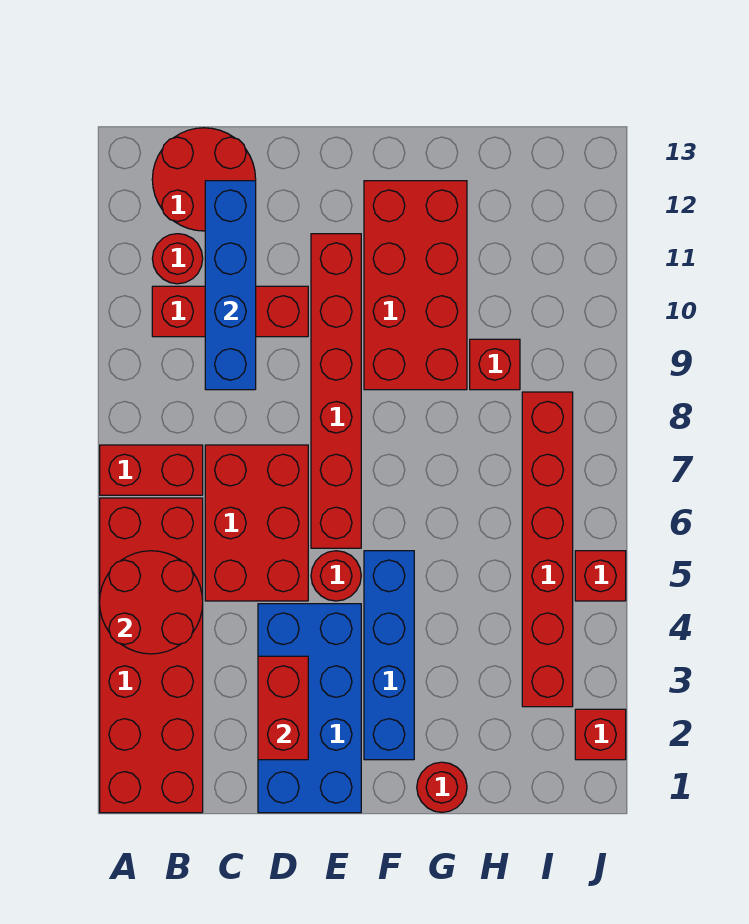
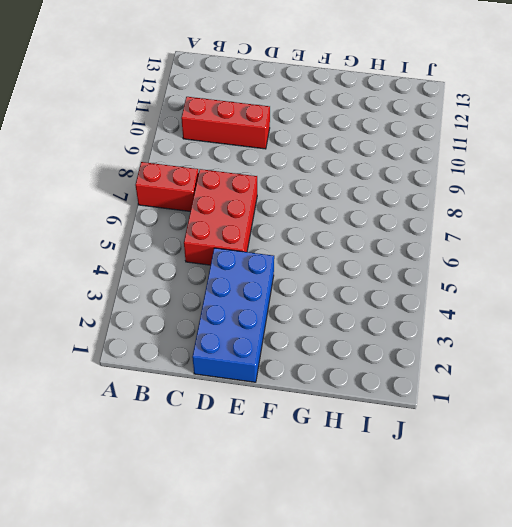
none -> red 2x6 brick [100,498,203,813]
none -> red 1x1 round brick [152,234,203,284]
none -> red 2x2 round brick [152,128,256,231]

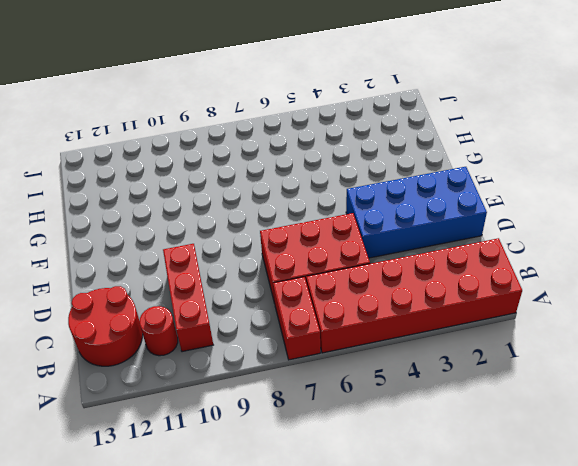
none -> red 1x1 round brick [311,551,361,601]
none -> red 1x6 brick [311,234,361,548]
none -> blue 1x4 brick [364,551,414,760]

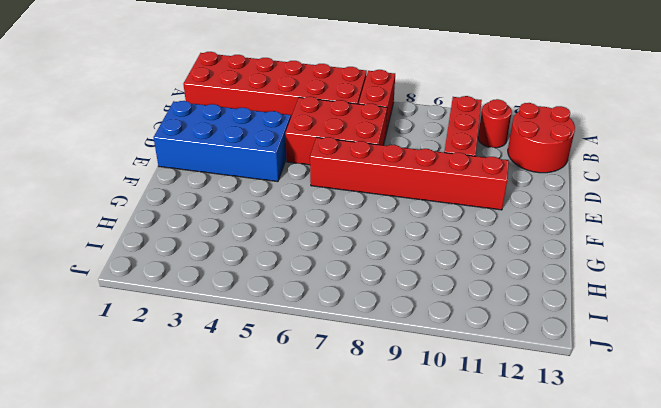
none -> red 1x1 round brick [311,551,361,601]
none -> blue 1x4 brick [364,551,414,760]
none -> red 2x4 brick [364,181,467,390]

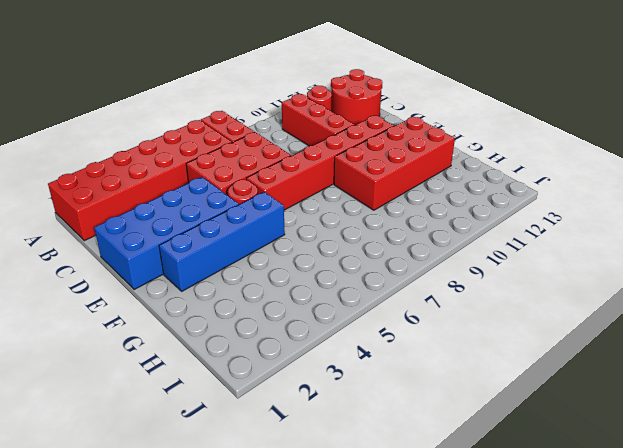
none -> red 1x1 round brick [417,762,467,812]
none -> red 1x1 brick [470,339,520,390]
none -> red 1x6 brick [522,392,573,707]

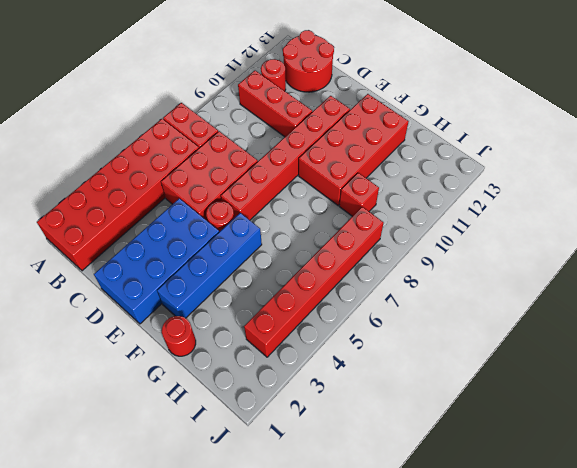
none -> red 1x1 brick [575,709,626,760]
none -> red 1x1 brick [575,551,626,601]
none -> red 2x2 round brick [100,551,203,654]

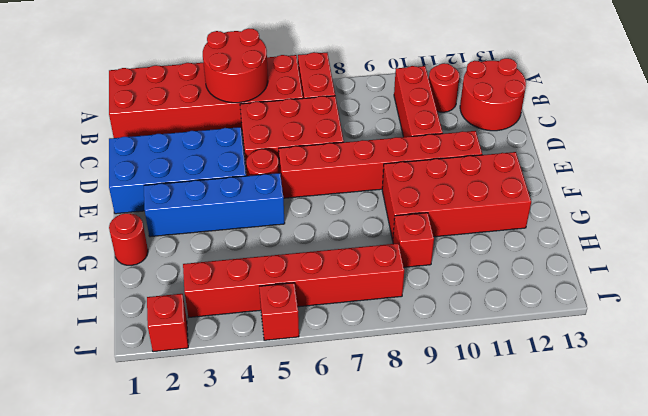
none -> blue 1x4 brick [205,181,256,390]
none -> red 1x2 brick [258,656,308,760]

